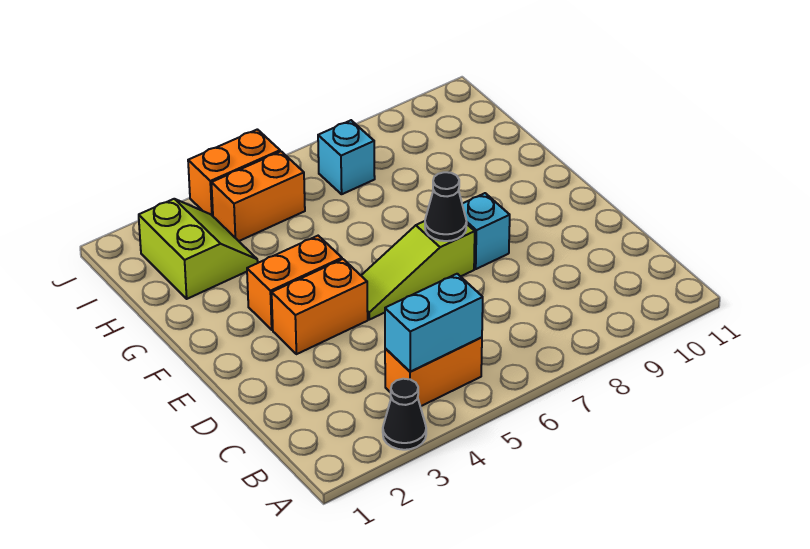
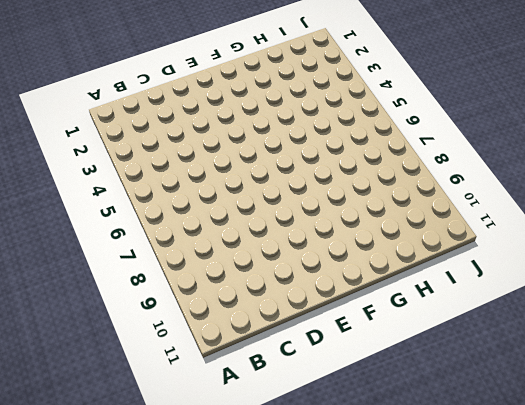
none -> black 1x1 cone [383,379,426,450]
none -> orange 1x2 brick [385,337,482,407]
none -> orange 1x2 brick [272,259,368,354]

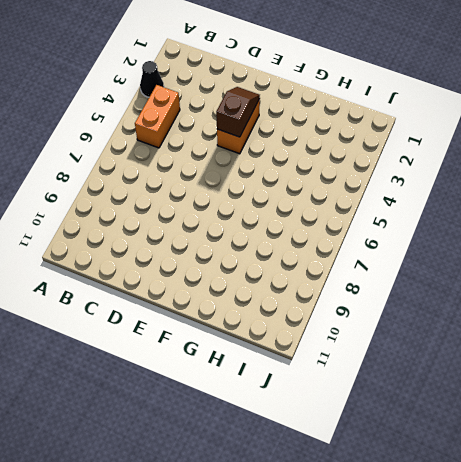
brown 1x2 slope [216,87,260,137] -> none
none -> lime 1x3 slope [361,221,475,320]
none -> cyan 1x1 brick [462,193,510,269]
none -> orange 1x2 brick [247,236,342,330]

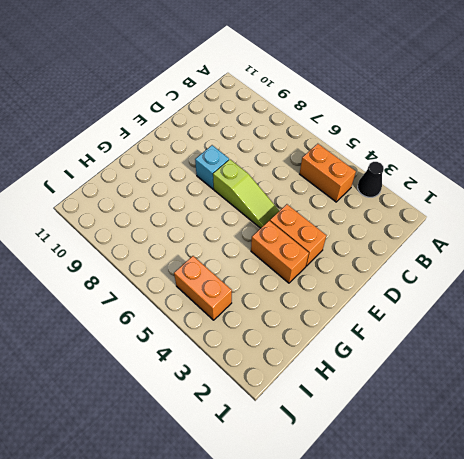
none -> lime 2x2 slope [139,199,258,299]
none -> cyan 1x1 brick [318,120,375,194]
none -> orange 1x2 brick [188,129,280,216]

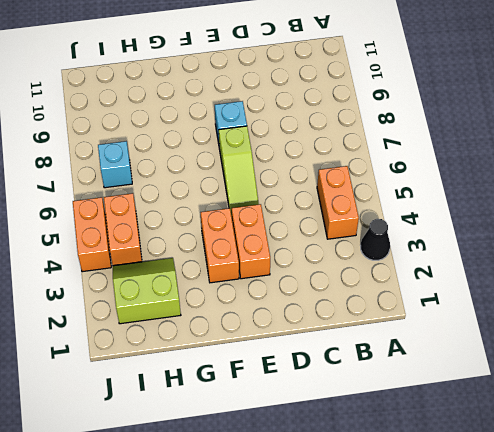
none -> cyan 1x2 brick [385,274,483,372]
none -> black 1x1 cone [425,172,467,241]

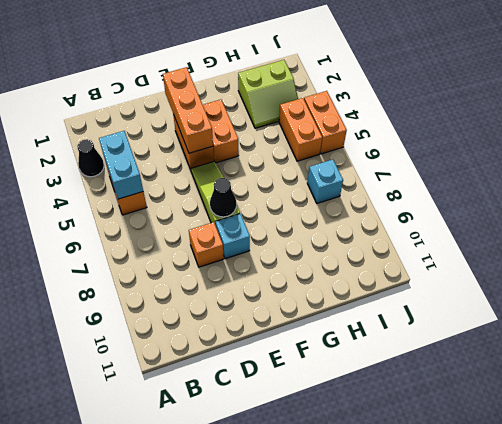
orange 1x1 brick [189,222,224,267] -> none
orange 1x3 brick [163,67,213,153] -> none

